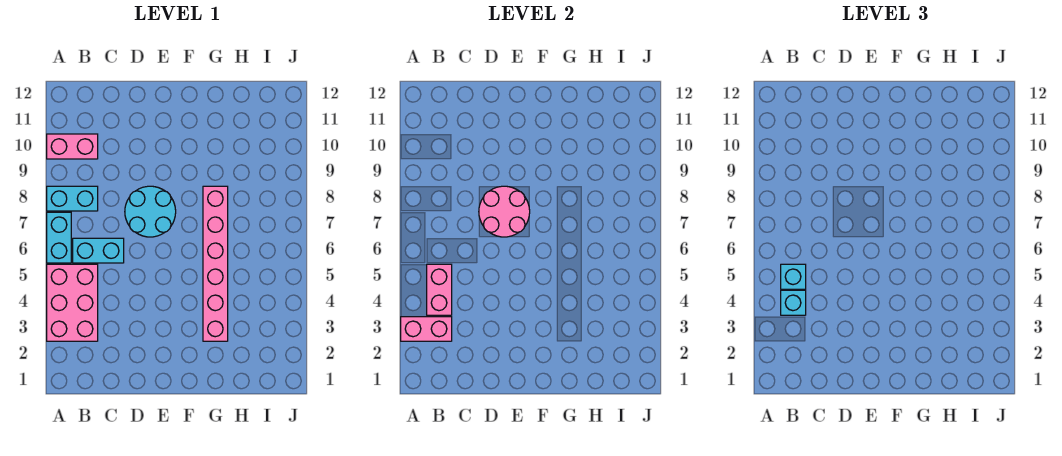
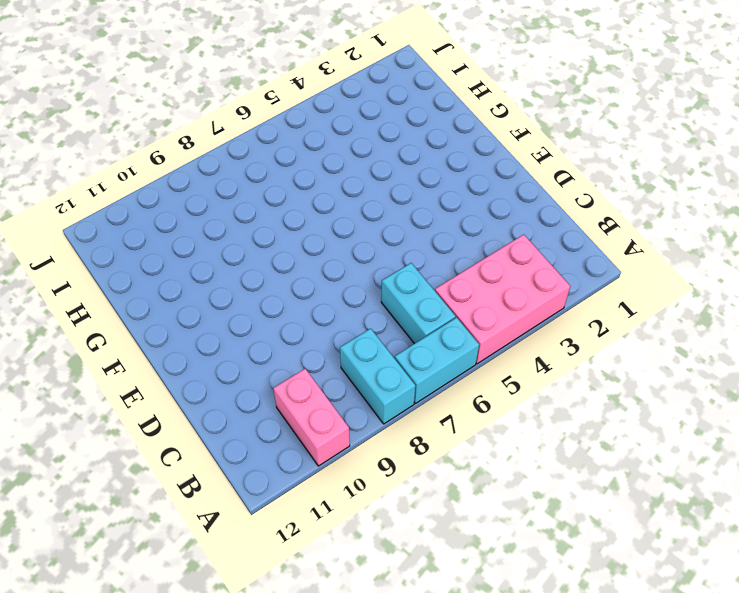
none -> cyan 2x2 round brick [125,186,176,237]
none -> pink 1x6 brick [203,186,228,341]
none -> pink 1x2 brick [401,317,452,341]

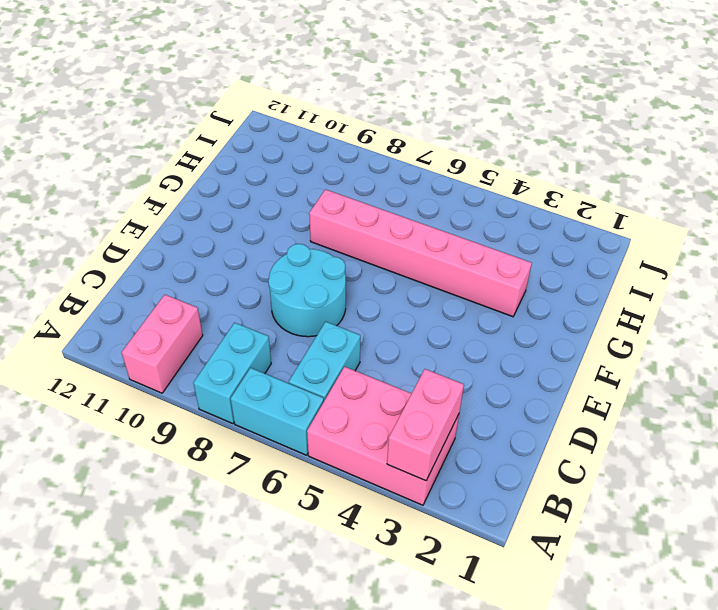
none -> pink 1x2 brick [427,264,452,315]
none -> pink 2x2 round brick [479,186,530,237]
none -> cyan 1x1 brick [781,290,806,315]

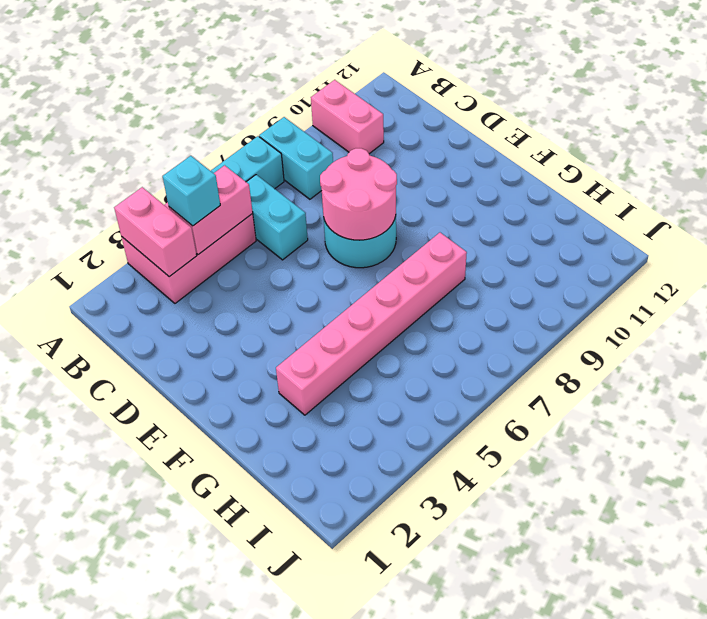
none -> cyan 1x1 brick [781,264,806,289]

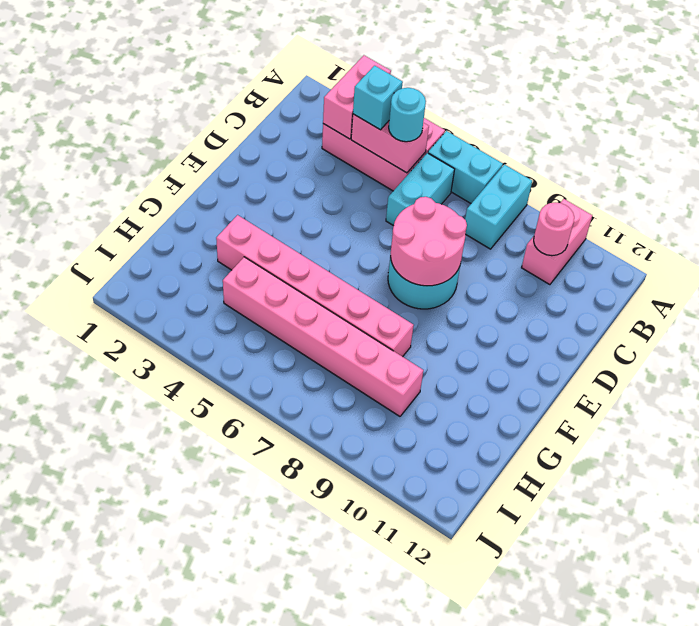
cyan 1x1 round brick [389,88,426,142] -> cyan 1x1 brick [781,264,806,289]
pink 1x1 round brick [534,202,574,256] -> none
pink 1x6 brick [223,257,423,416] -> none

